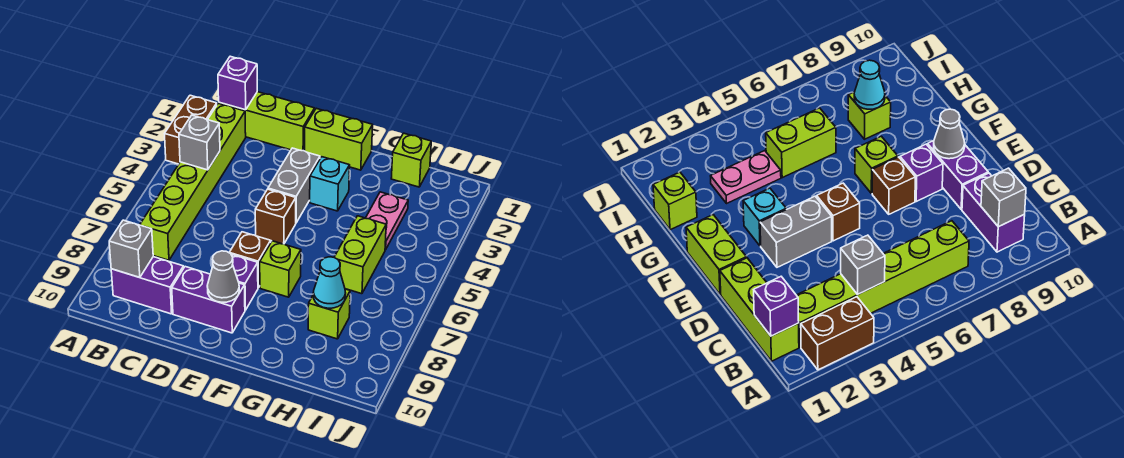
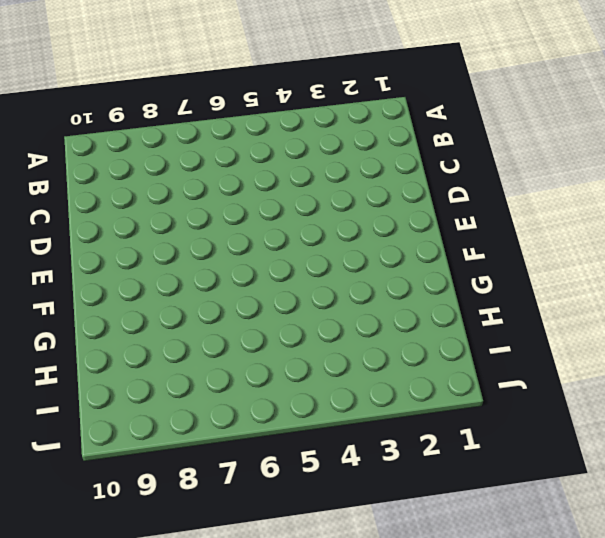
none -> brown 1x2 brick [165,95,217,164]
none -> lime 1x3 brick [219,92,315,151]
none -> lime 1x6 brick [140,103,246,260]

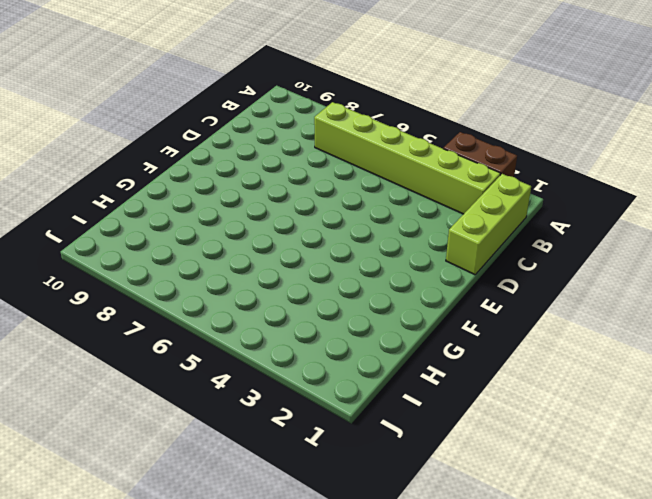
none -> purple 1x2 brick [111,257,184,314]
none -> purple 1x2 brick [172,267,245,333]
none -> lime 1x2 brick [305,108,373,170]

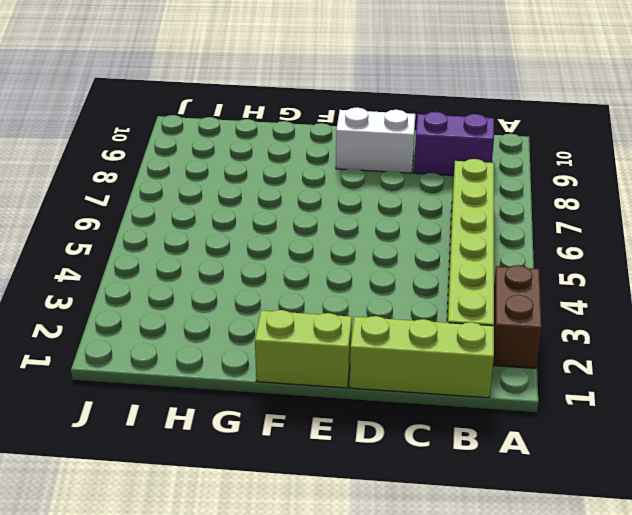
white 1x2 brick [336,108,415,173] -> purple 1x2 brick [172,267,245,333]
none -> grey 1x2 brick [268,148,320,223]
none -> brown 1x1 brick [255,189,296,244]
none -> brown 1x1 brick [230,232,271,288]

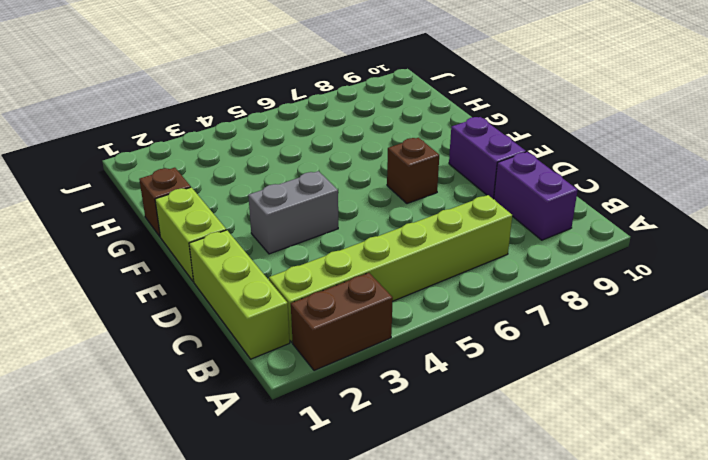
brown 1x1 brick [139,168,191,236] -> brown 1x1 brick moved to [255,189,296,244]
none -> purple 1x1 brick [231,254,258,310]
none -> cyan 1x1 brick [310,157,350,211]
none -> lime 1x1 brick [260,241,301,297]

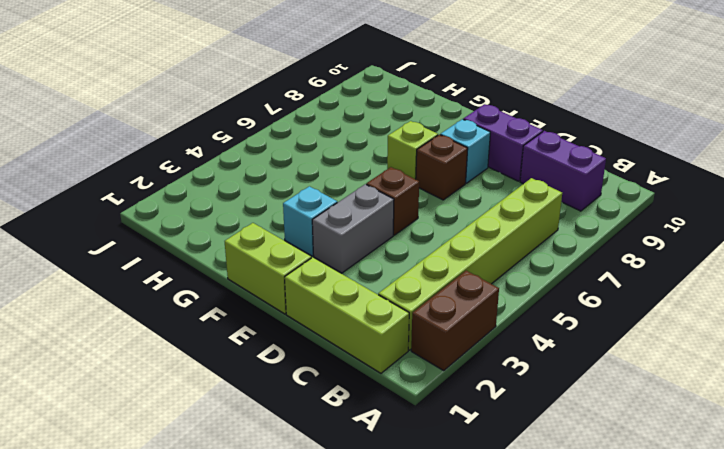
cyan 1x1 brick [440,119,490,183] -> purple 1x1 brick [231,254,258,310]
none -> lime 1x1 brick [391,133,431,187]
none -> pink 1x2 plate [366,192,408,250]
none -> lime 1x2 brick [334,216,386,294]

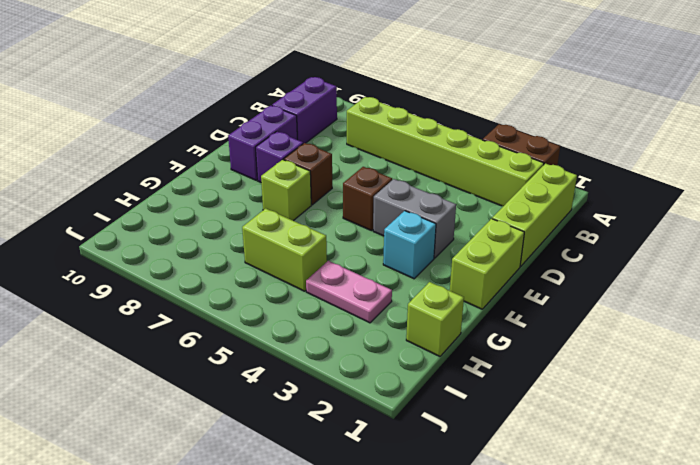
none -> lime 1x1 brick [308,289,350,339]
none -> purple 1x1 brick [218,56,257,110]
none -> grey 1x1 brick [179,115,220,170]

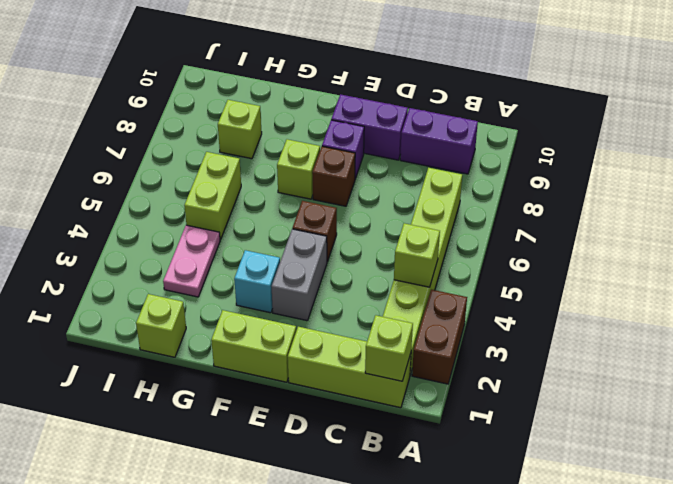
lime 1x1 brick [365,315,413,381] -> purple 1x1 brick [218,56,257,110]
lime 1x1 brick [394,223,440,287] -> grey 1x1 brick [179,115,220,170]
none -> grey 1x1 brick [109,220,153,278]
none -> grey 1x1 cone [207,251,239,302]
none -> cyan 1x1 cone [313,257,346,308]

